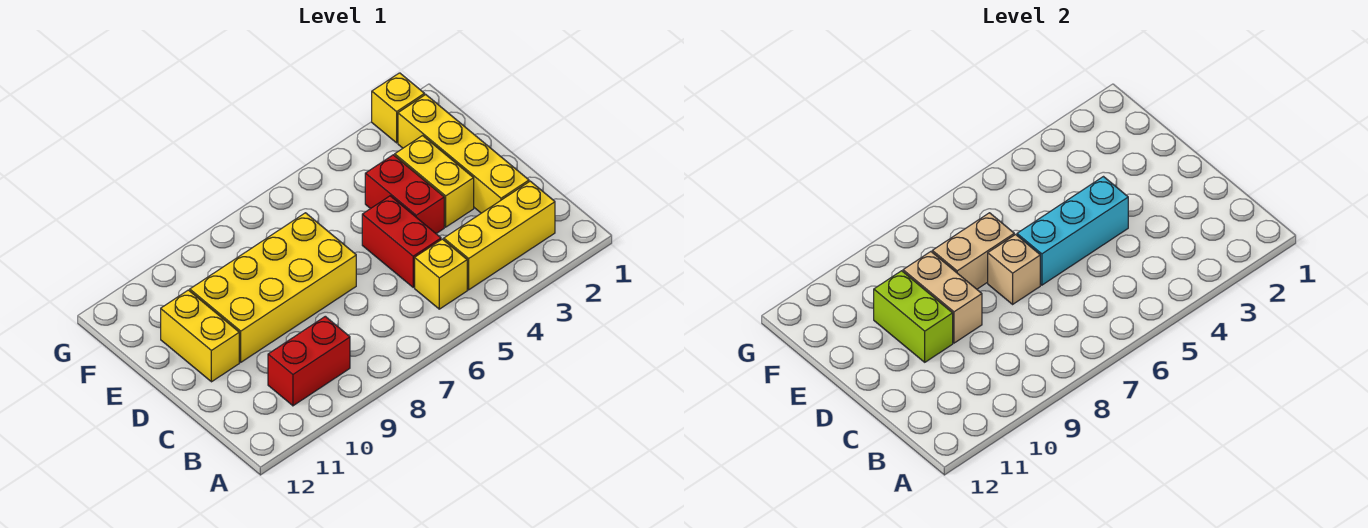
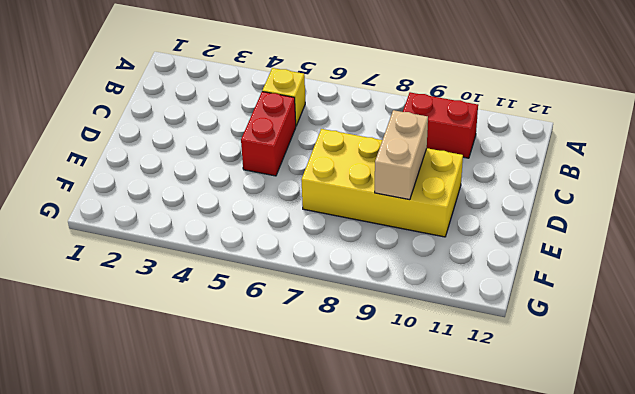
none -> yellow 1x3 brick [444,181,555,290]
none -> yellow 1x4 brick [398,95,529,213]
none -> yellow 1x2 brick [395,136,474,227]

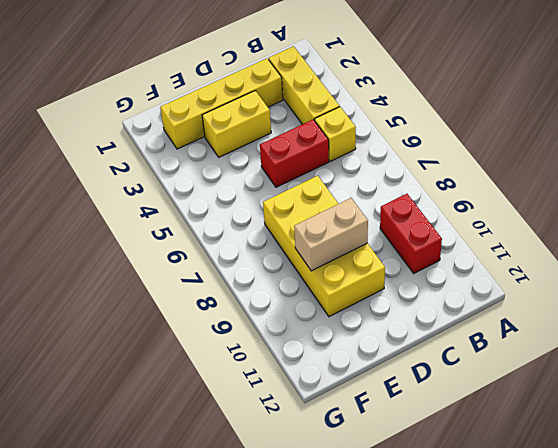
none -> red 1x2 brick [365,155,444,234]
none -> yellow 1x2 brick [161,290,239,382]
none -> yellow 1x1 brick [372,73,425,143]

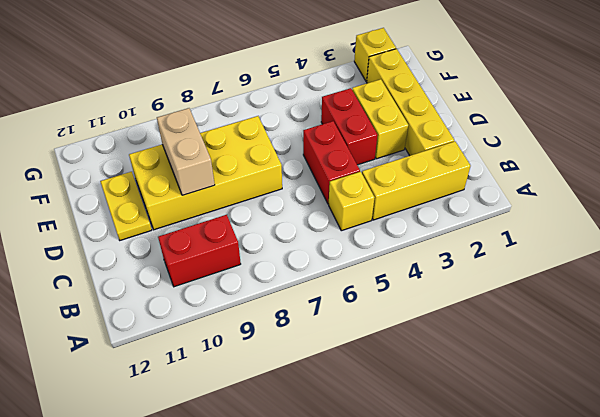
yellow 1x2 plate [100,172,152,240] -> yellow 1x2 brick [161,290,239,382]
none -> cyan 1x3 brick [1017,177,1128,285]
none -> tan 1x1 brick [988,235,1040,304]
none -> lime 1x2 brick [874,271,953,362]

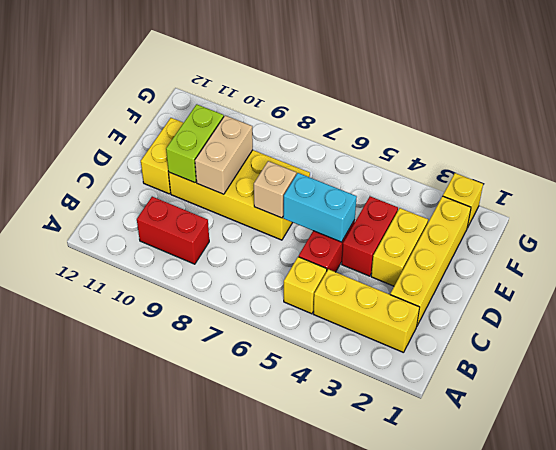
cyan 1x2 brick [283,173,357,242] -> cyan 1x3 brick [1017,177,1128,285]
none -> tan 1x2 brick [932,213,1014,289]

